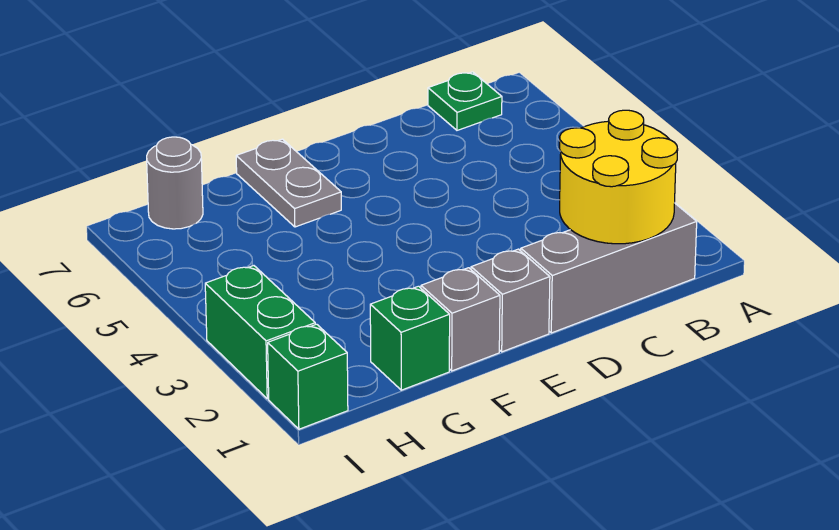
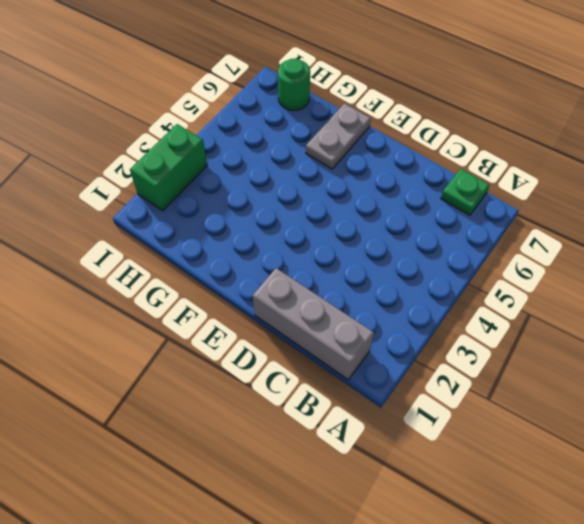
green 1x1 round brick [278,59,310,111] -> grey 1x1 round brick [147,137,203,229]
none -> grey 1x1 brick [471,249,550,352]
none -> grey 1x1 brick [421,268,500,371]

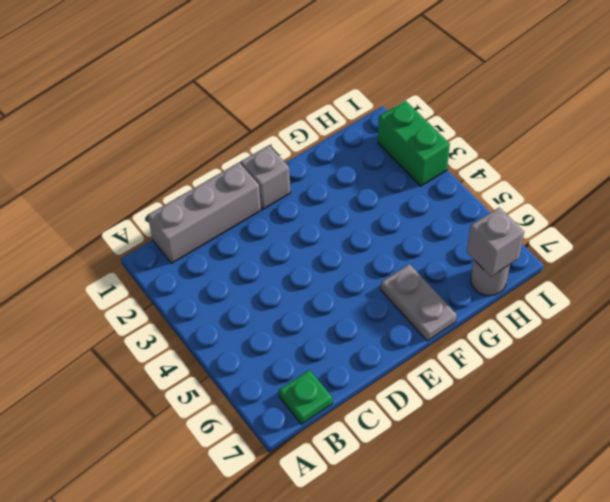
grey 1x1 brick [467,207,524,277] -> grey 1x1 brick moved to [421,268,500,371]
none -> green 1x1 brick [370,286,450,390]
none -> green 1x1 brick [268,324,348,429]

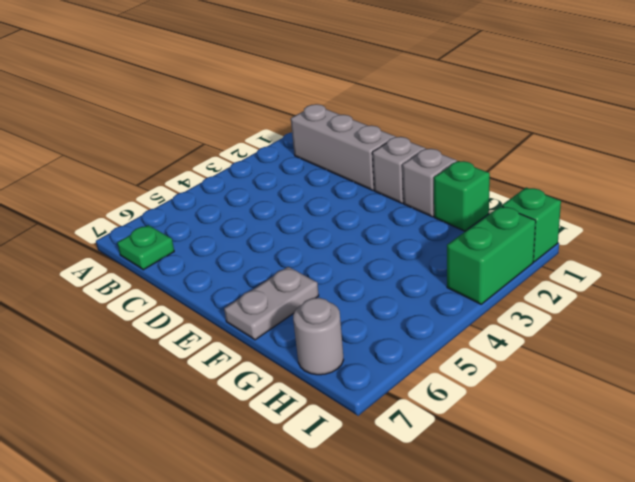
none -> yellow 2x2 round brick [560,110,678,244]

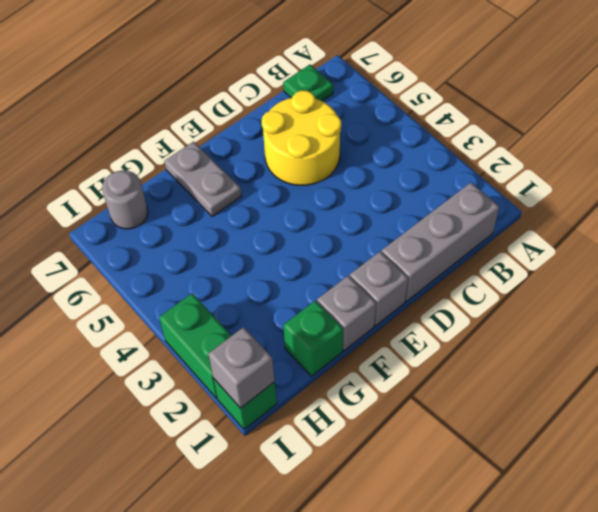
yellow 2x2 round brick [262,90,341,185] -> yellow 2x2 round brick moved to [560,110,678,244]
grey 1x1 brick [208,327,275,408] -> none

